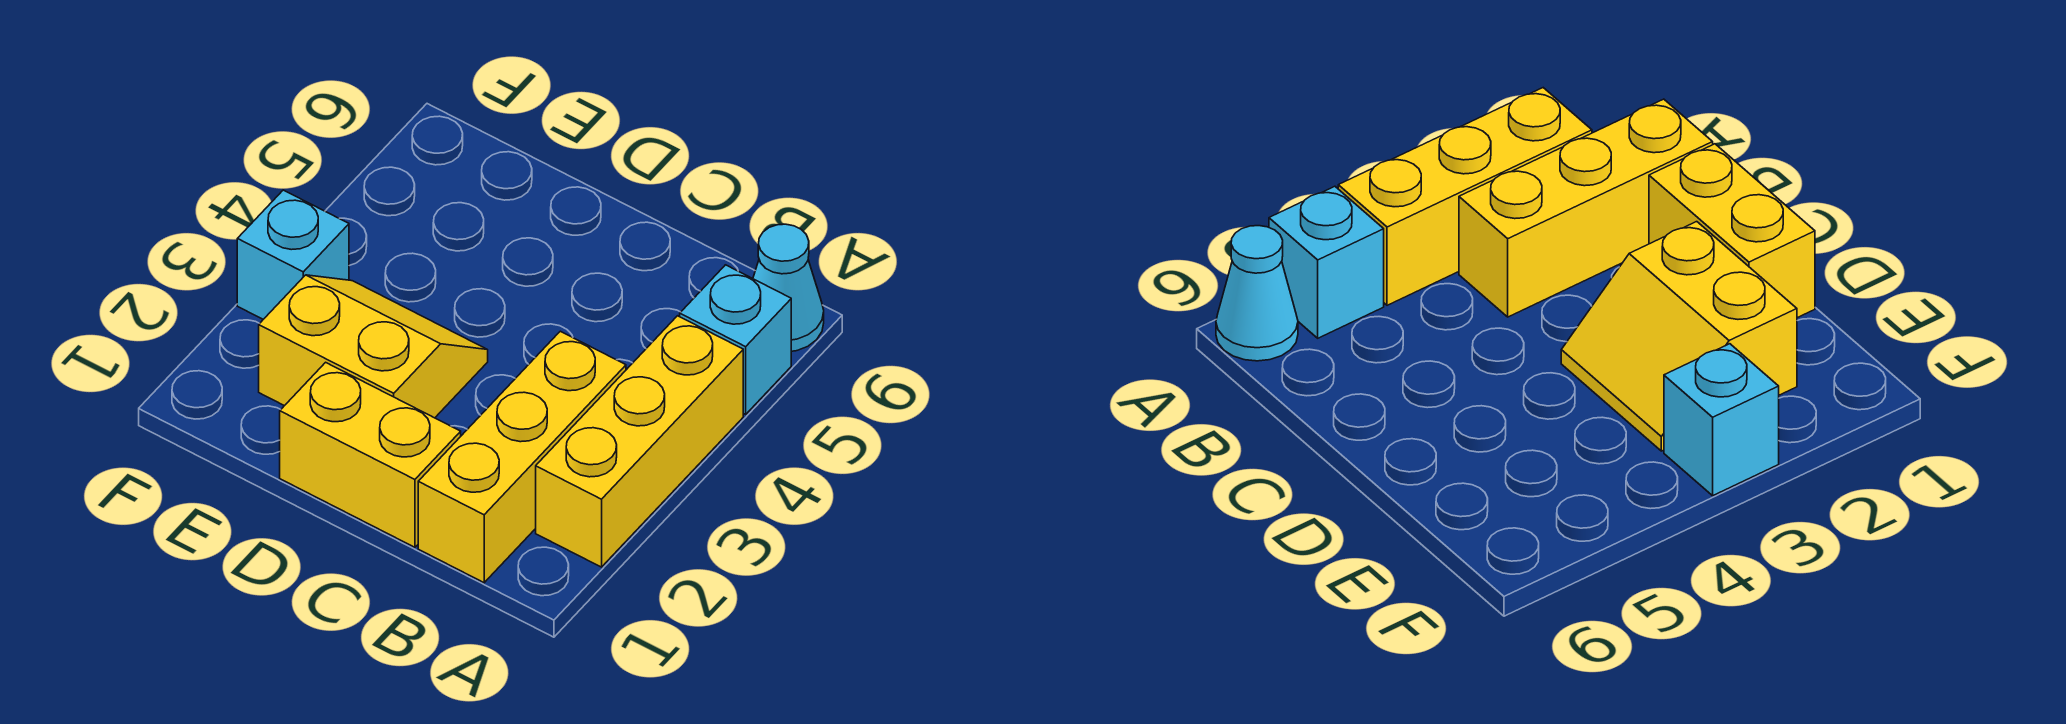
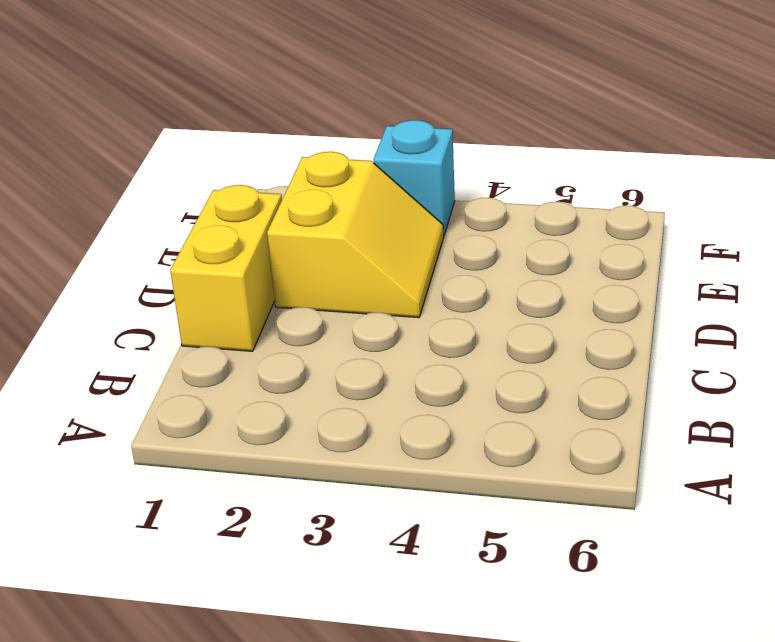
none -> yellow 1x3 brick [536,316,743,567]
none -> cyan 1x1 brick [680,265,791,414]

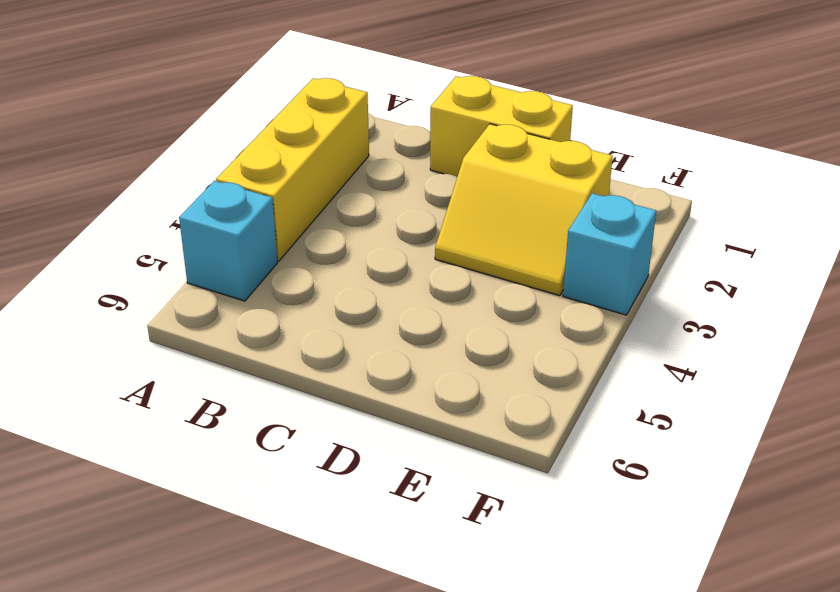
none -> cyan 1x1 cone [753,224,824,351]
none -> yellow 1x3 brick [418,331,626,583]

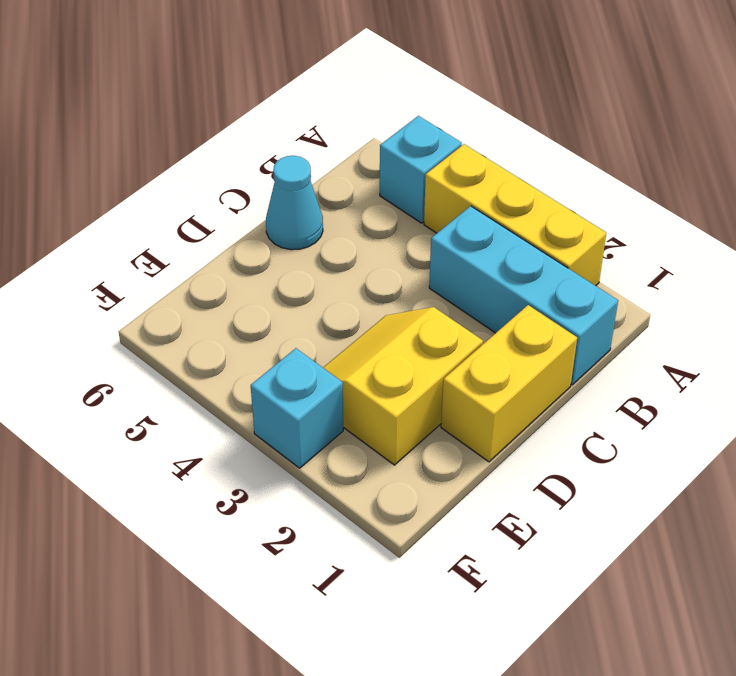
cyan 1x3 brick [429,206,618,385] -> yellow 1x3 brick [418,331,626,583]
cyan 1x1 cone [266,156,323,250] -> cyan 1x1 cone moved to [753,224,824,351]

